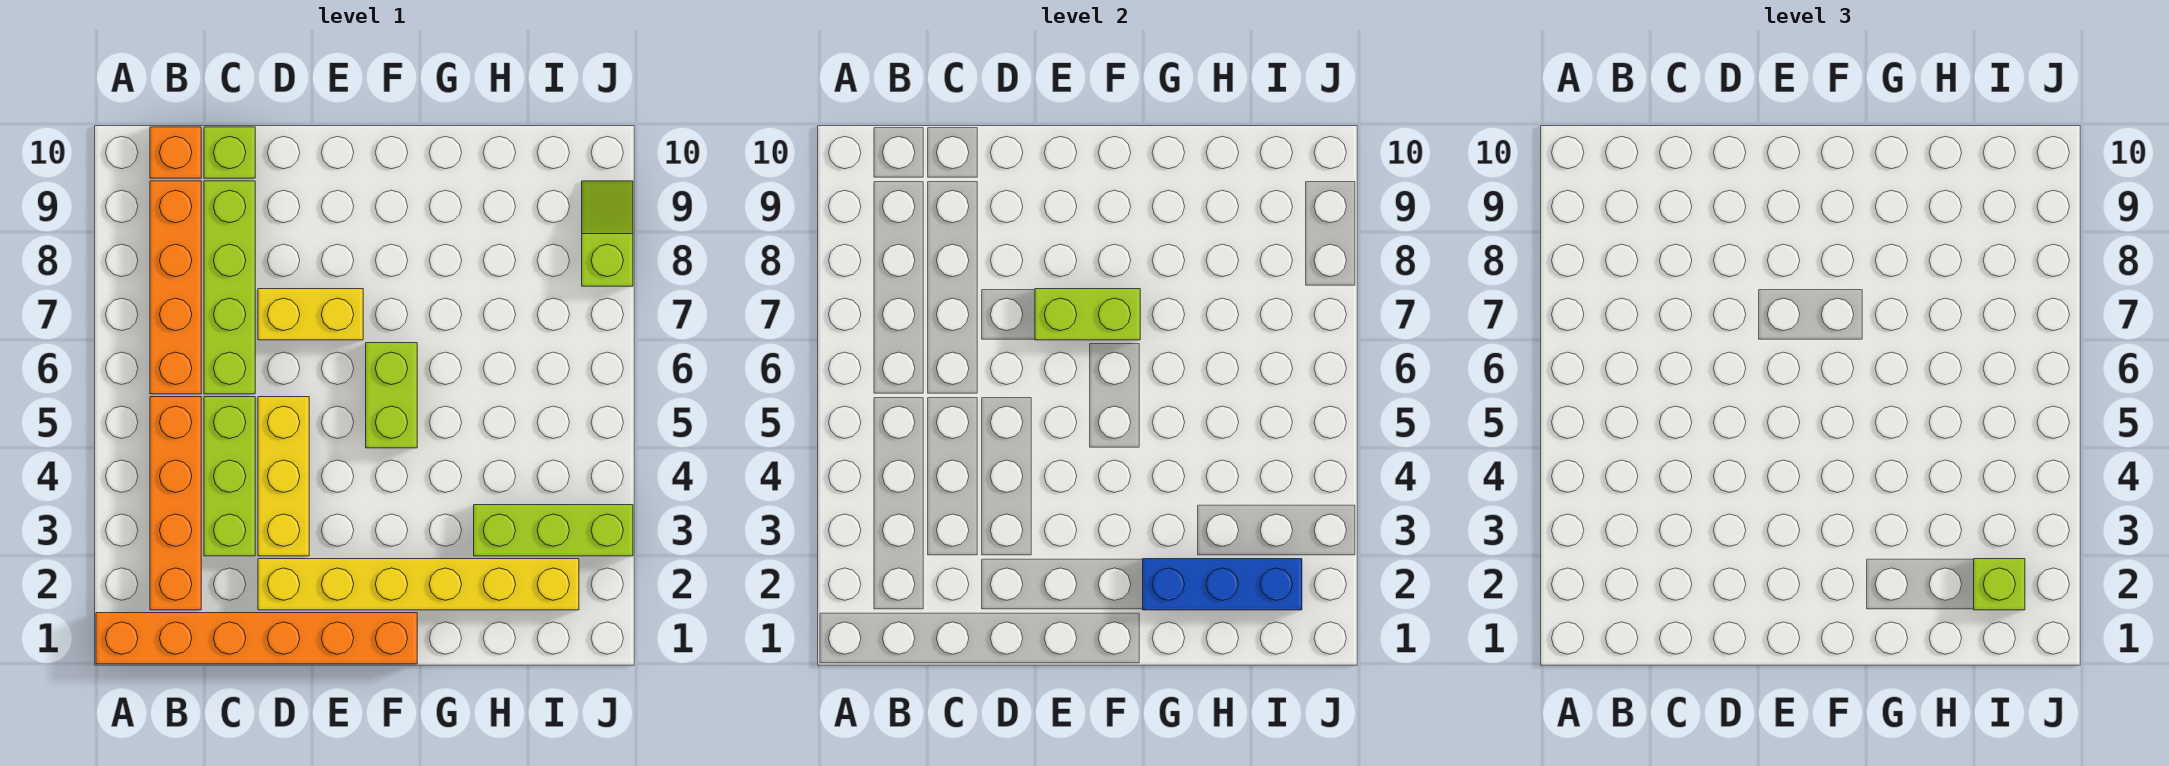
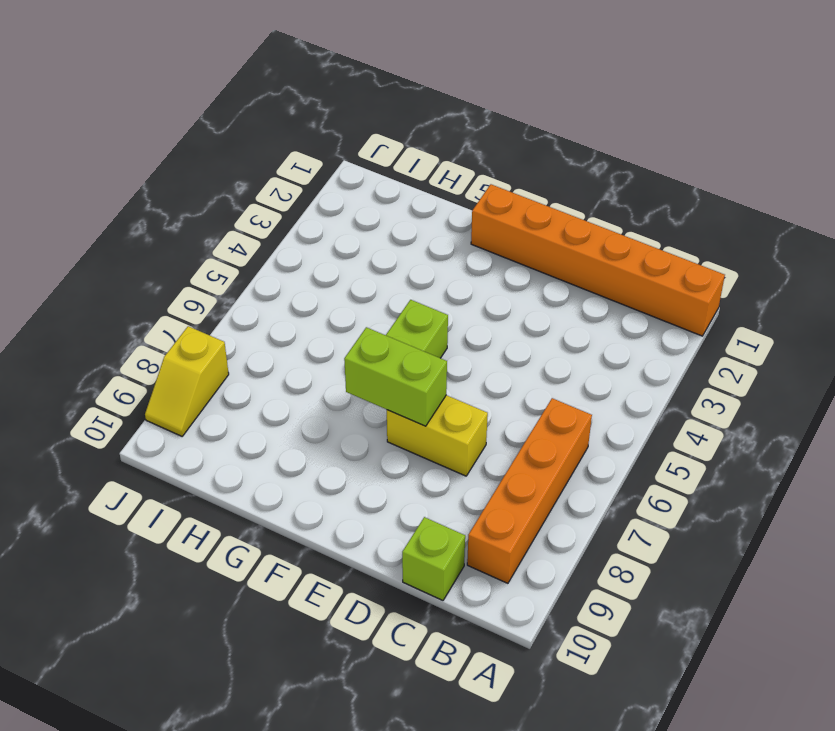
yellow 1x2 slope [145,326,229,436] -> lime 1x2 slope [582,181,633,286]
none -> orange 1x4 brick [150,397,201,610]
none -> orange 1x1 brick [150,127,201,178]
none -> lime 1x3 brick [204,397,255,556]

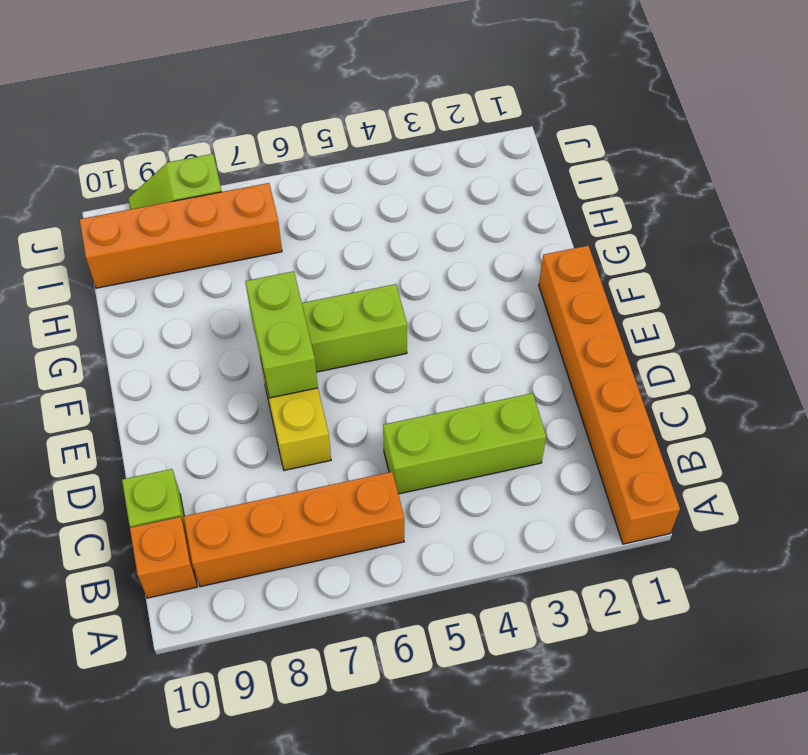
orange 1x4 brick [79,183,282,288] -> orange 1x4 brick moved to [150,397,201,610]
none -> lime 1x4 brick [204,181,255,394]
none -> yellow 1x6 brick [258,559,579,610]
none -> yellow 1x3 brick [258,397,309,556]

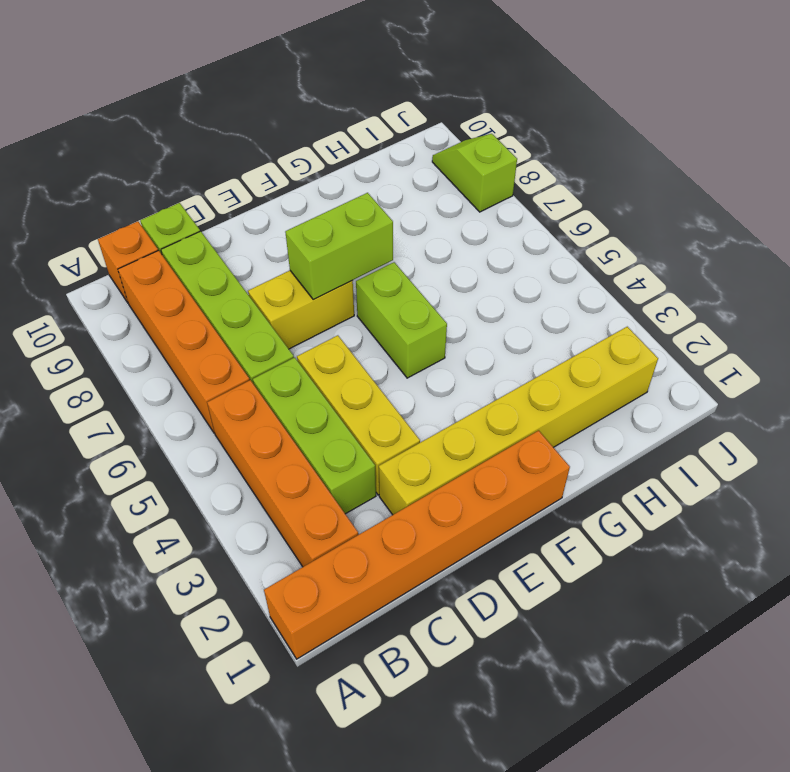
none -> lime 1x3 brick [474,505,633,556]
none -> blue 1x3 brick [1143,559,1302,610]
none -> lime 1x1 brick [1974,559,2025,610]

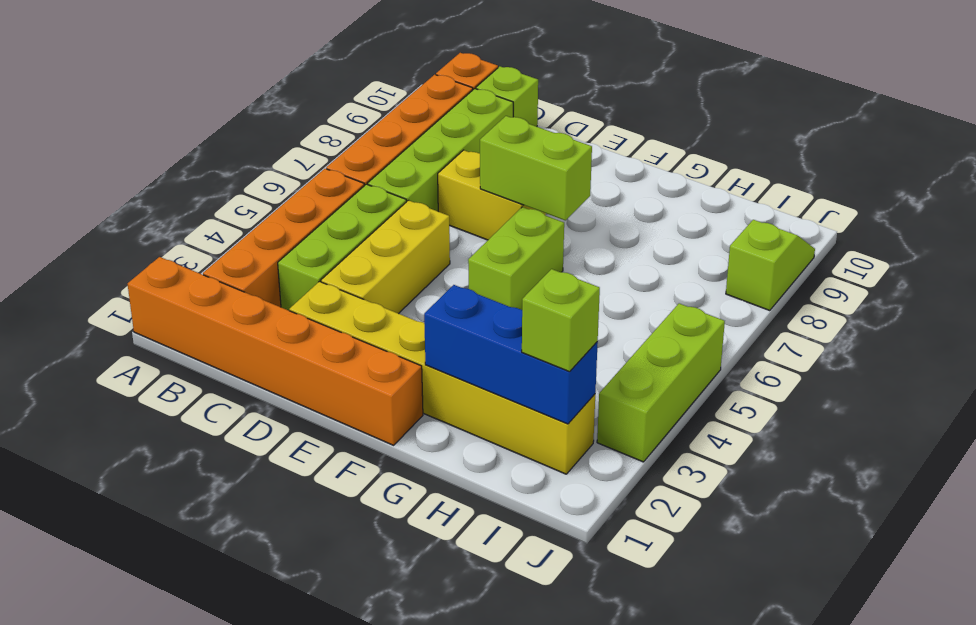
lime 1x3 brick [597,303,725,462] -> lime 1x3 brick turned to [474,505,633,556]

